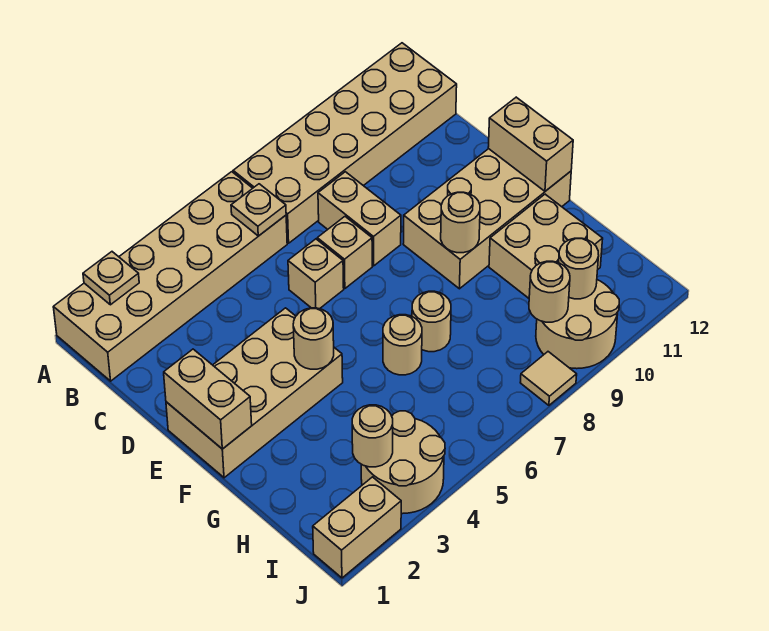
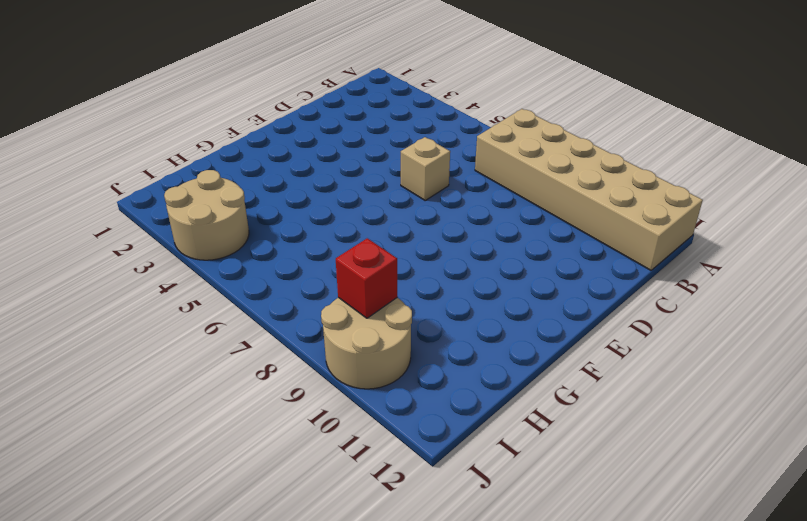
red 1x1 brick [336,238,397,318] -> tan 1x1 round brick [529,261,570,322]
none -> tan 2x6 brick [53,172,287,381]
none -> tan 1x2 brick [318,172,401,266]
none -> tan 1x1 brick [317,217,372,288]

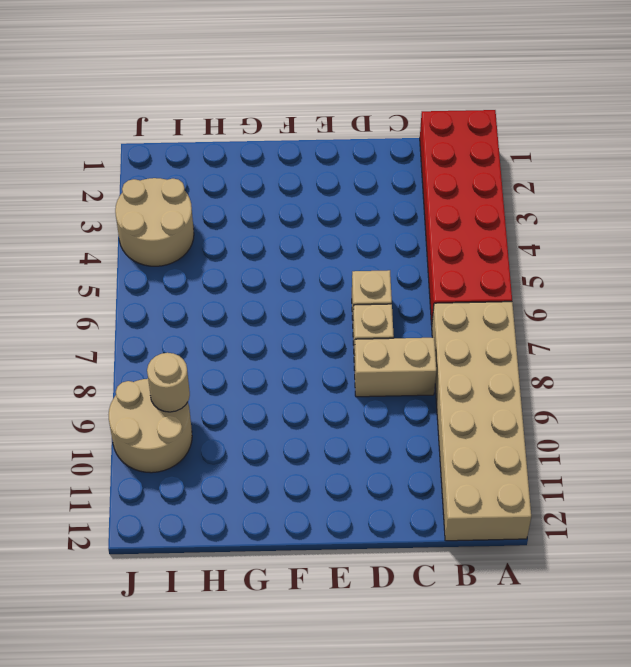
red 2x6 brick [420,110,512,325] -> tan 2x6 brick [53,172,287,381]
none -> tan 2x4 brick [166,308,343,478]
none -> tan 2x4 brick [403,149,571,289]
none -> tan 1x1 round brick [383,315,422,375]

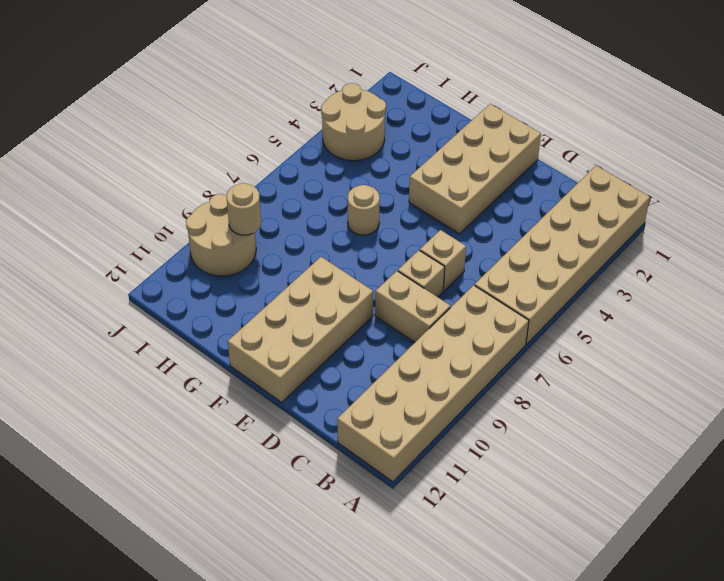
none -> tan 1x1 round brick [412,291,451,352]
none -> tan 2x2 brick [489,194,603,298]
none -> tan 1x2 brick [313,477,401,578]

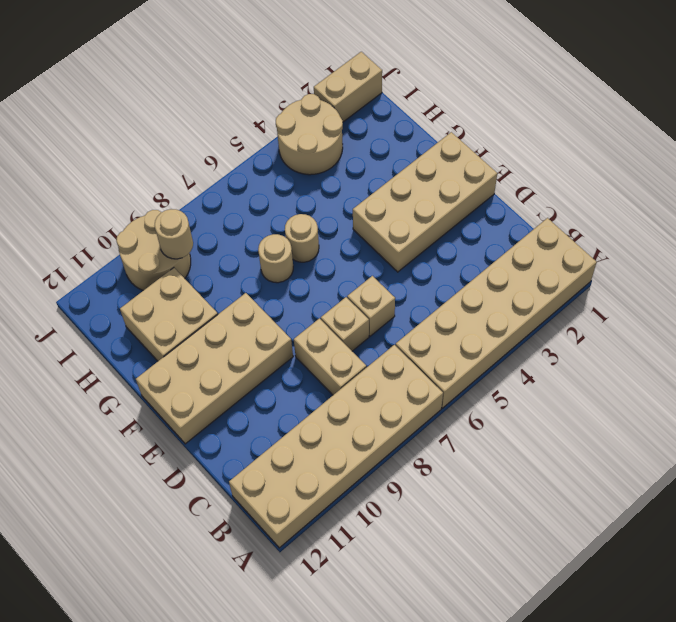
none -> tan 1x1 tile [520,352,577,405]
none -> tan 1x1 plate [83,252,139,305]
none -> tan 1x1 plate [231,184,286,236]

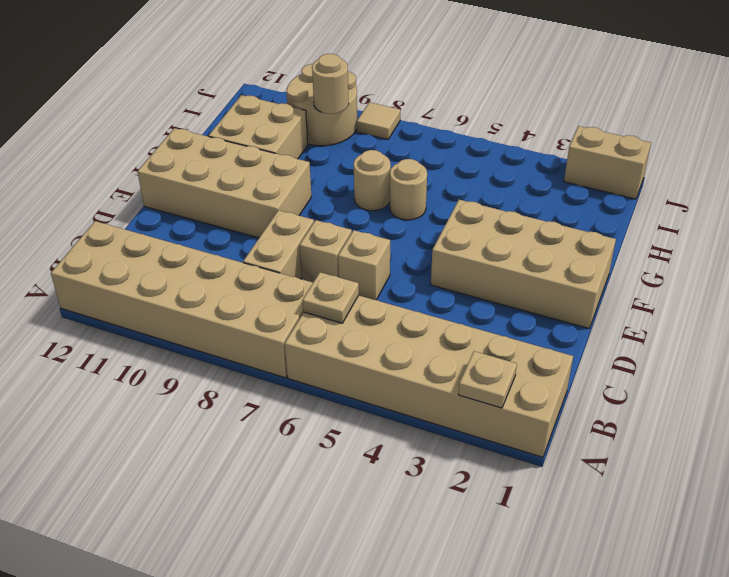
none -> tan 2x2 round brick [361,411,445,514]
none -> tan 1x2 brick [164,349,252,449]
none -> tan 1x2 brick [488,97,573,191]

